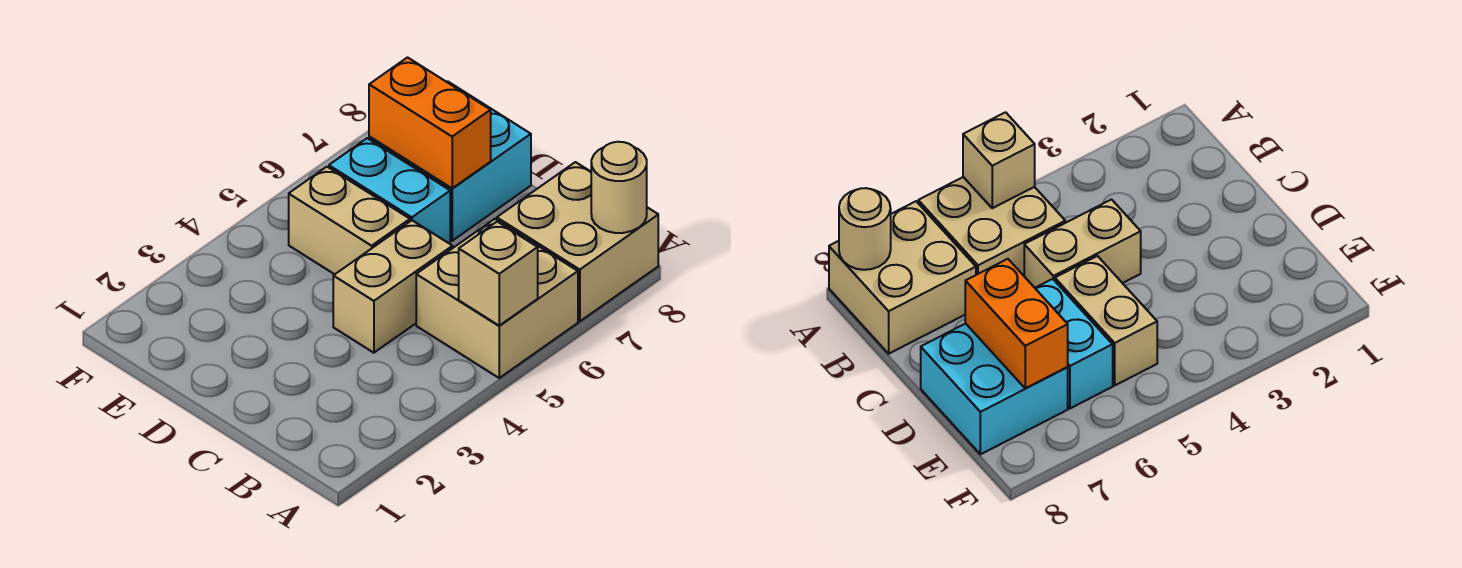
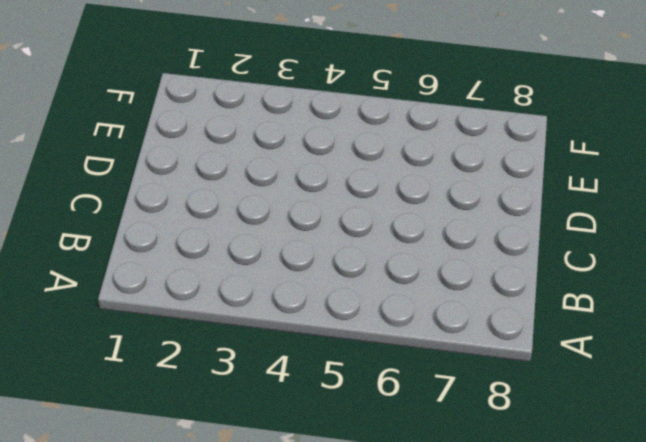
none -> tan 2x2 brick [416,219,578,378]
none -> tan 2x2 brick [497,162,658,321]

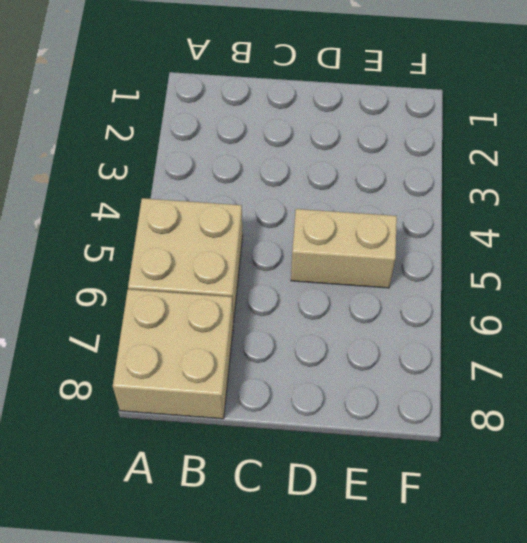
none -> tan 1x2 brick [333,220,453,353]
none -> cyan 1x2 brick [329,138,450,243]

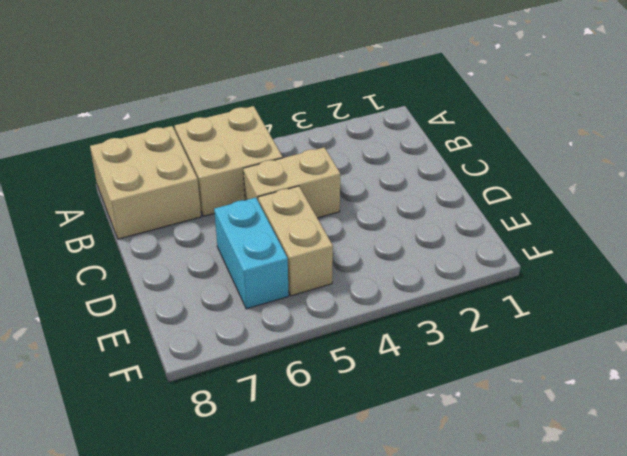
none -> cyan 2x2 brick [369,82,531,241]
none -> tan 1x1 brick [459,222,538,326]

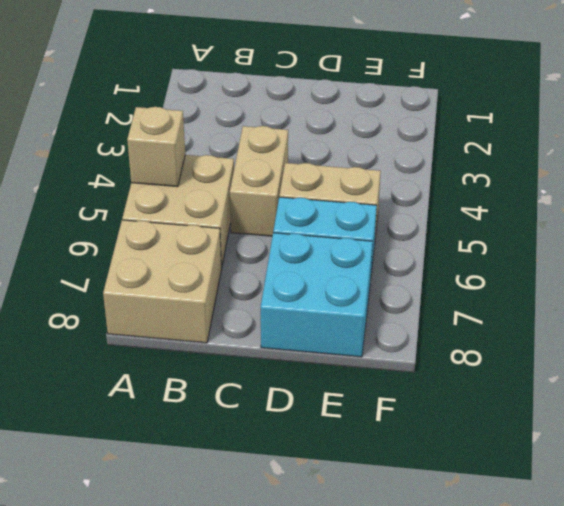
none -> tan 1x1 round brick [591,142,647,233]
none -> orange 1x2 brick [369,58,491,188]

